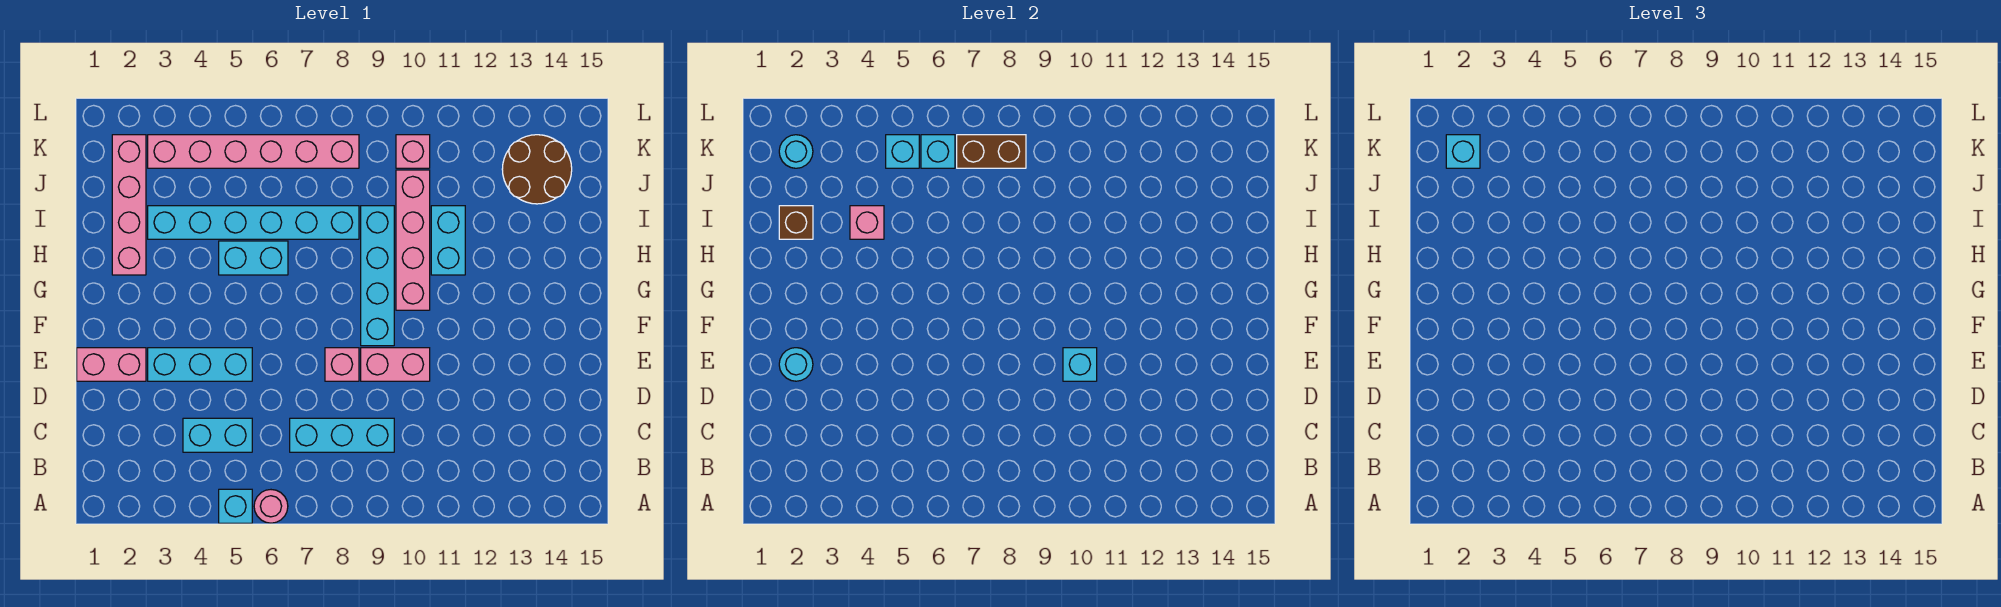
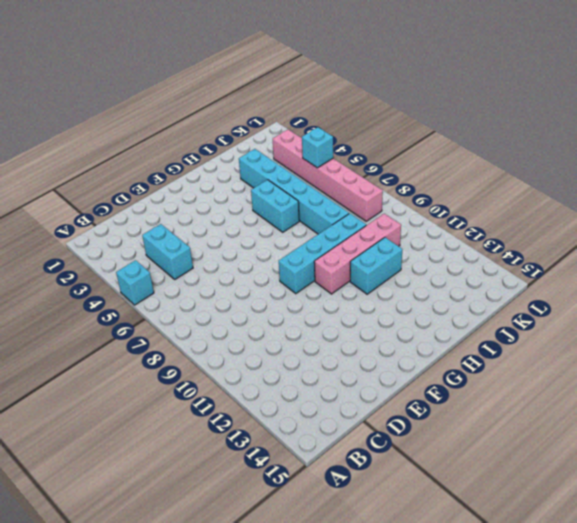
none -> pink 1x1 round brick [254,490,288,523]
none -> cyan 1x3 brick [290,418,394,452]
none -> pink 1x2 brick [77,348,146,381]

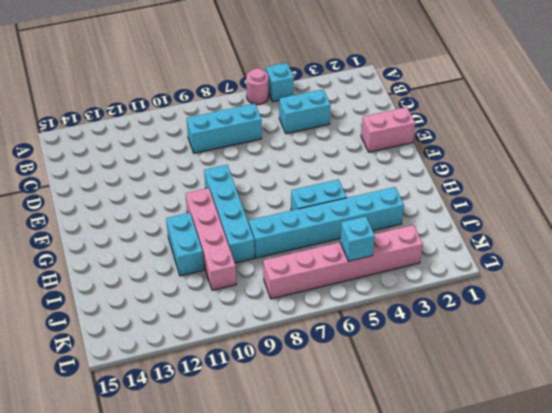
none -> cyan 1x3 brick [148,348,252,381]
none -> pink 1x1 brick [325,348,359,381]
none -> pink 1x2 brick [361,348,430,381]

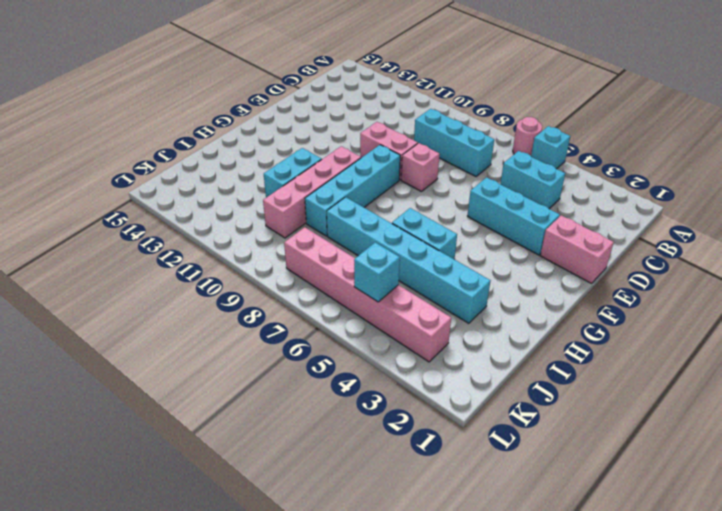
none -> pink 1x4 brick [112,135,146,275]
none -> brown 2x2 round brick [502,135,572,204]
none -> pink 1x1 brick [396,135,430,168]

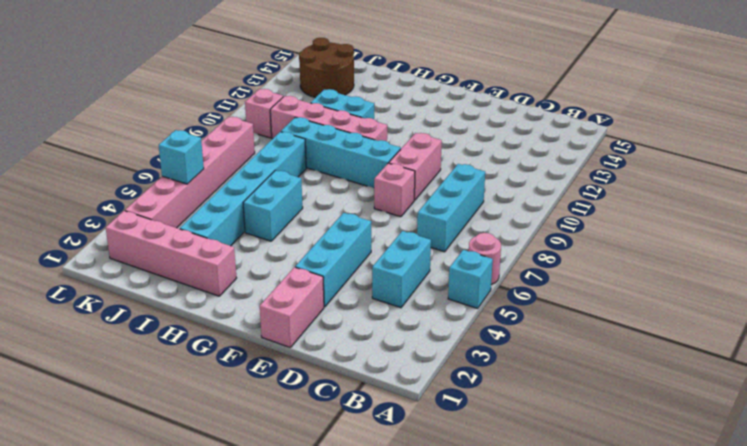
none -> cyan 1x1 round brick [779,348,813,381]
none -> cyan 1x1 brick [1063,348,1097,381]
none -> brown 1x1 brick [779,206,813,239]

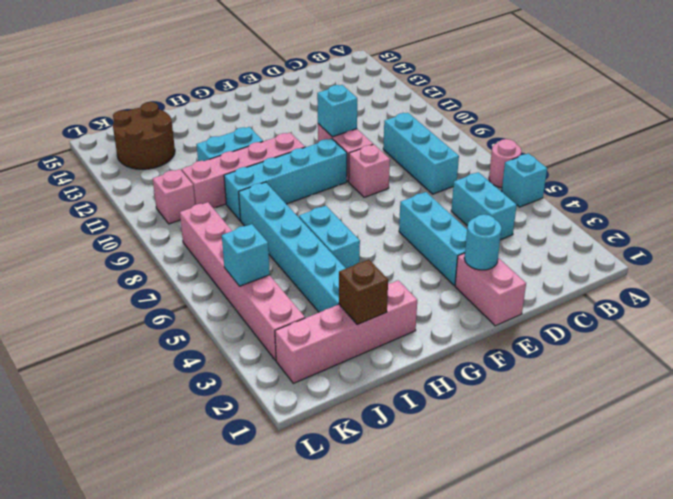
none -> pink 1x1 brick [850,206,884,239]
none -> cyan 1x1 round brick [779,135,813,168]
none -> cyan 1x1 brick [921,135,955,168]

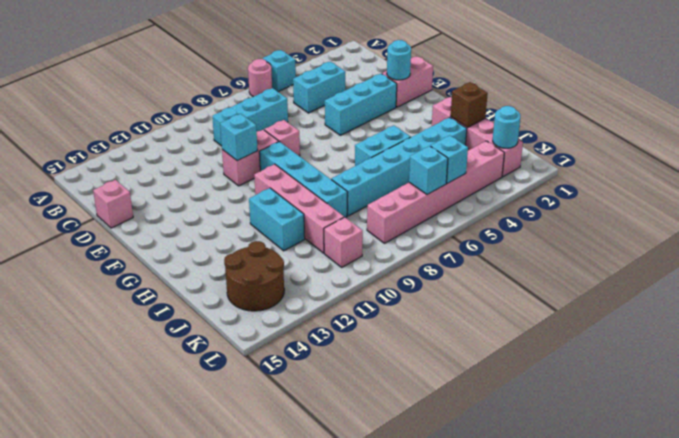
pink 1x1 brick [93,180,133,228] -> pink 1x1 brick moved to [850,206,884,239]
none -> brown 1x2 brick [957,135,1026,168]
none -> cyan 1x1 brick [1446,135,1480,168]

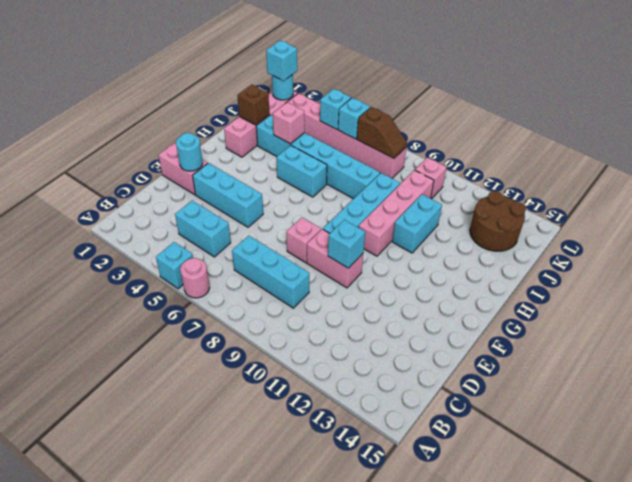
brown 1x2 slope [357,107,407,158] -> brown 1x2 brick [957,135,1026,168]

